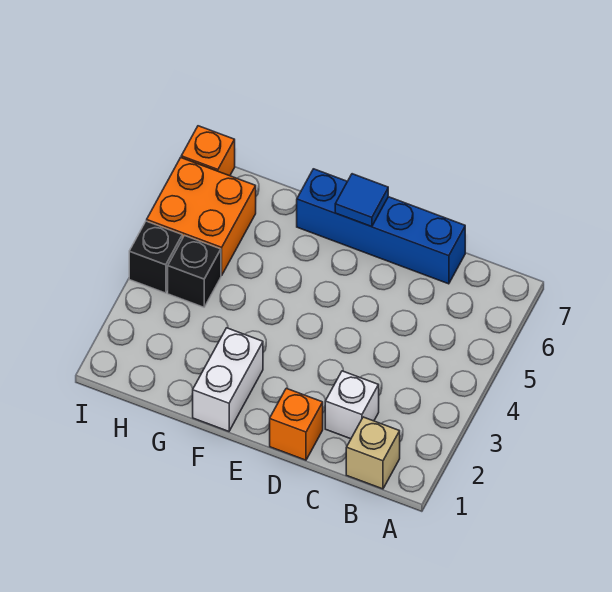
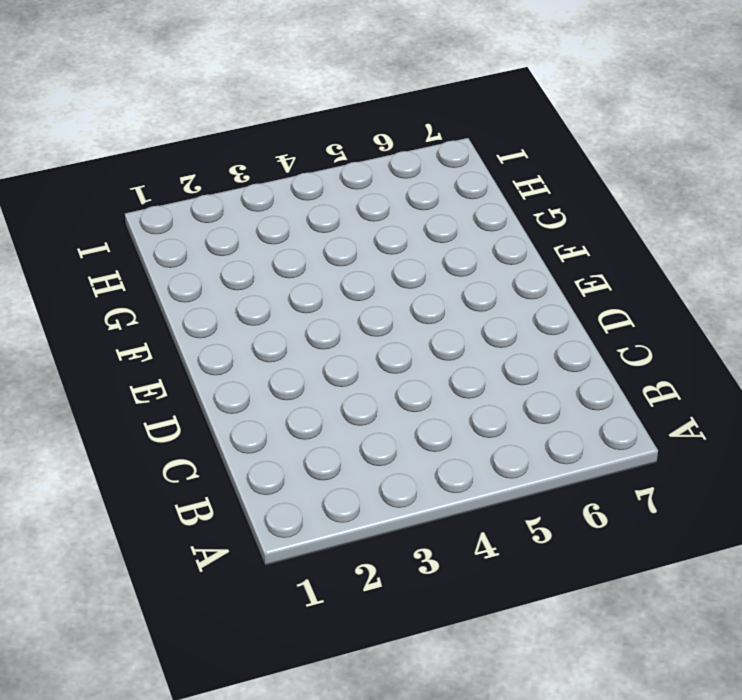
none -> tan 1x1 brick [346,417,400,489]
none -> white 1x1 brick [325,371,379,439]

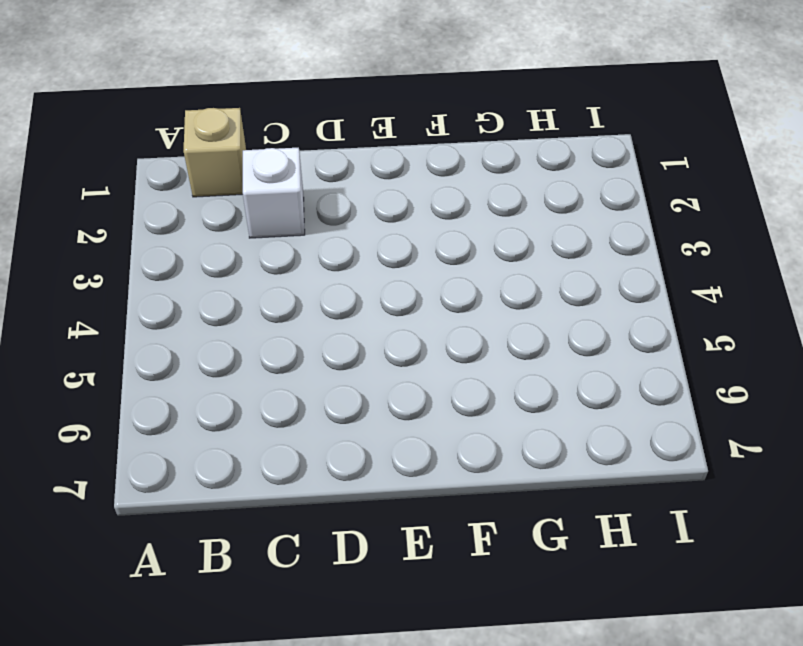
none -> blue 1x4 brick [297,169,465,284]
none -> orange 1x1 brick [270,388,323,460]

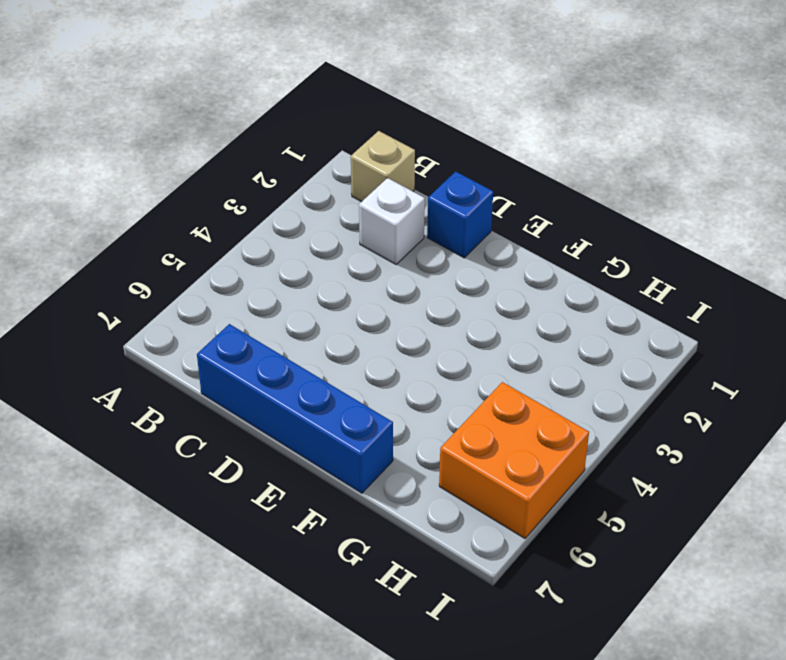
blue 1x1 brick [427,171,493,258] -> orange 1x1 brick [270,388,323,460]
none -> white 1x2 brick [193,328,263,431]
none -> black 1x1 brick [168,236,221,307]

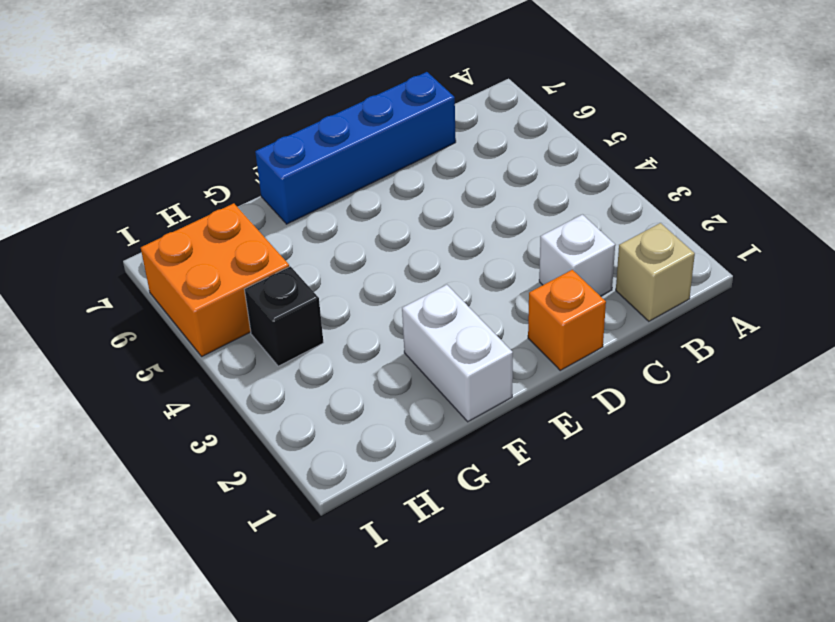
none -> black 1x1 brick [129,221,182,293]
none -> orange 1x1 brick [181,126,235,176]

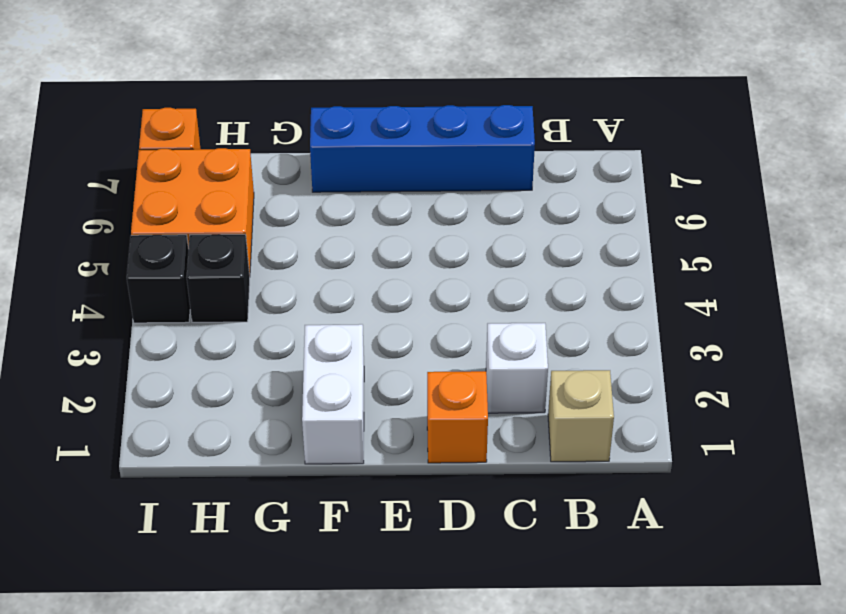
none -> blue 1x1 tile [335,174,388,227]

